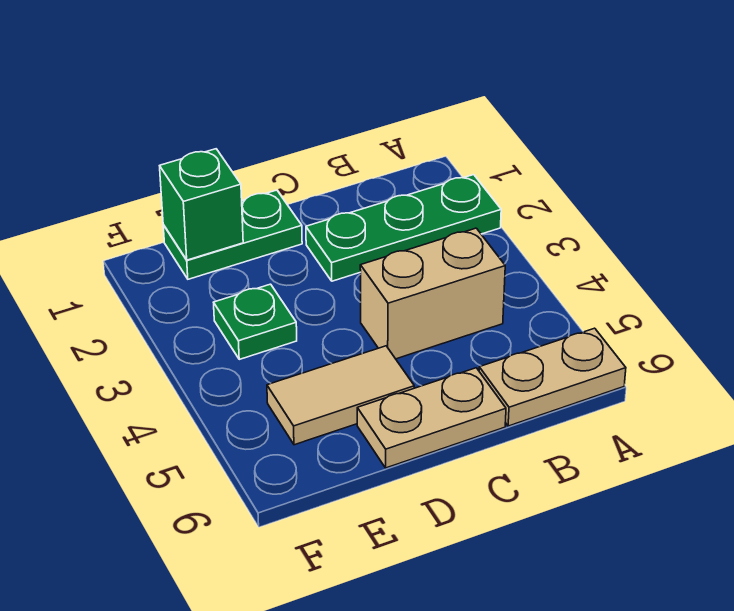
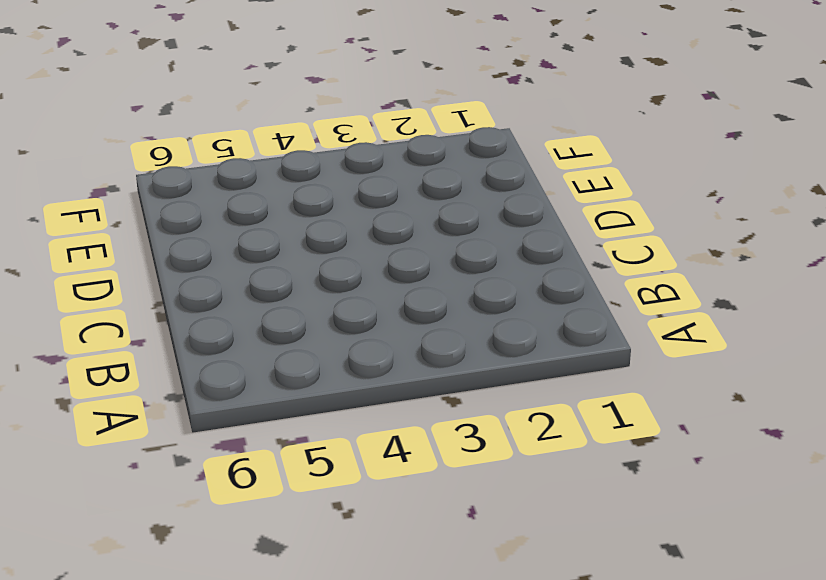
none -> green 1x3 plate [306,175,501,281]
none -> tan 1x2 plate [479,328,626,426]

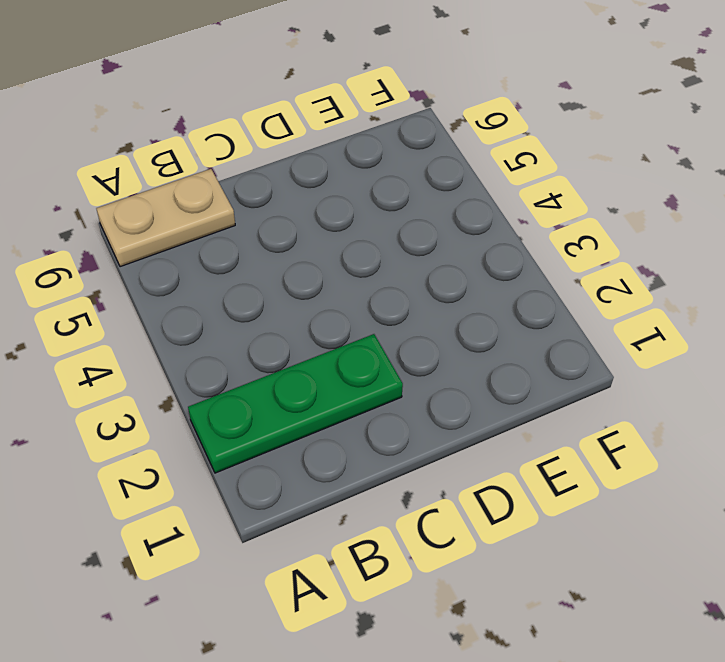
none -> tan 1x2 brick [360,228,505,359]
none -> tan 1x2 plate [357,368,506,468]

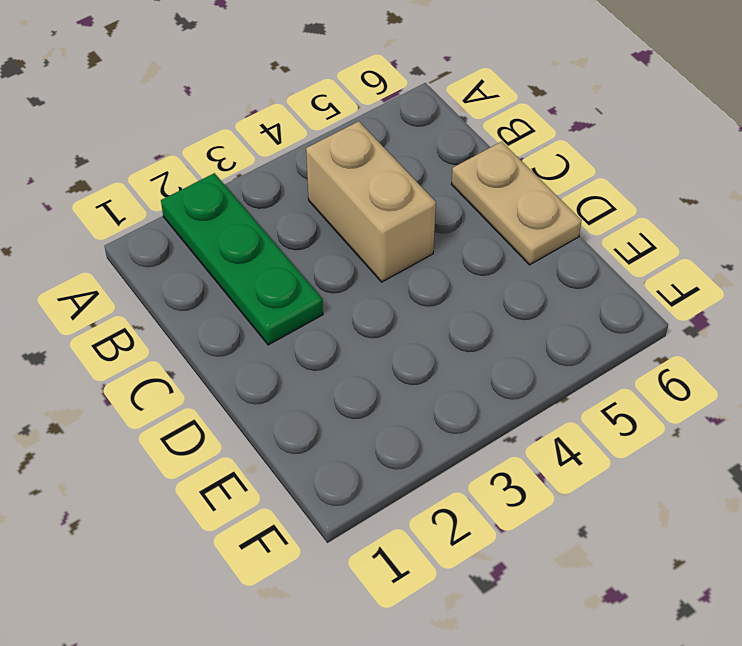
none -> tan 1x2 plate [479,328,626,426]
none -> green 1x2 plate [163,190,302,279]

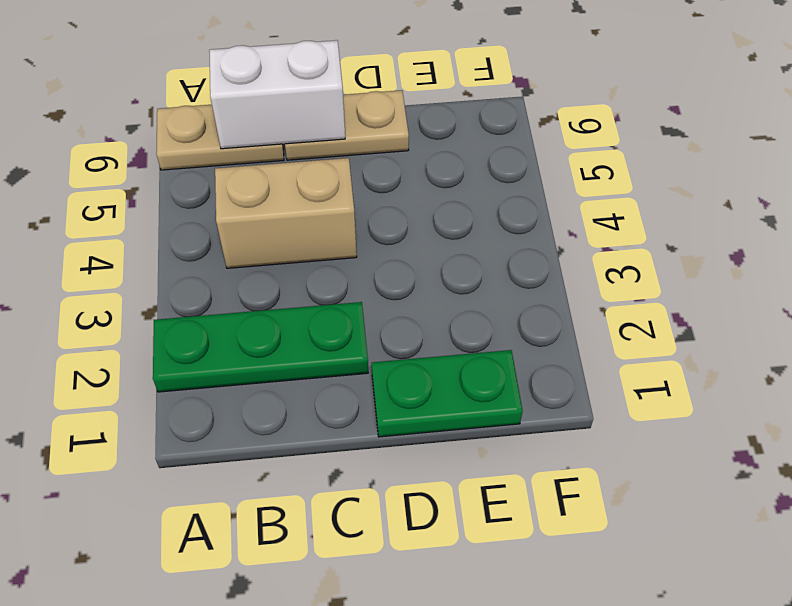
white 1x2 brick [209,40,345,149] -> none
none -> tan 1x2 tile [267,346,414,445]
none -> green 1x1 plate [214,284,297,359]

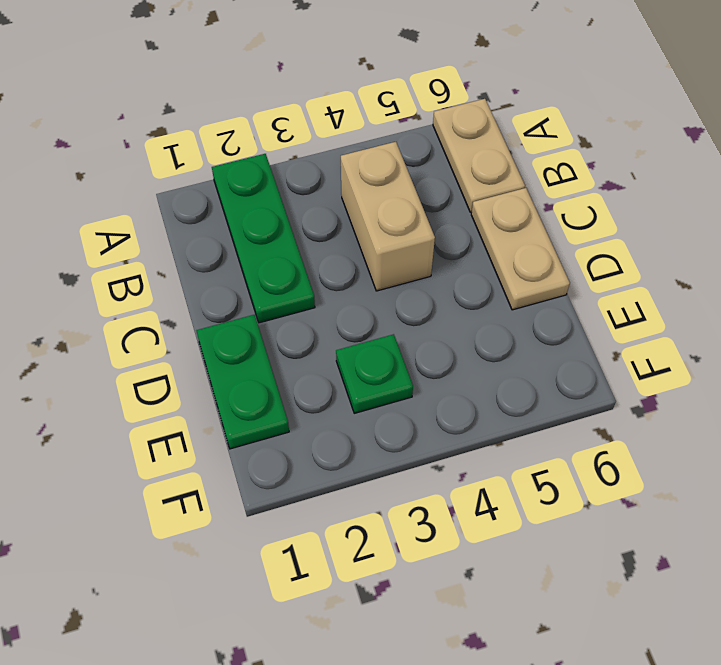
none -> tan 1x2 tile [267,346,414,445]
none -> green 1x1 brick [160,149,243,260]

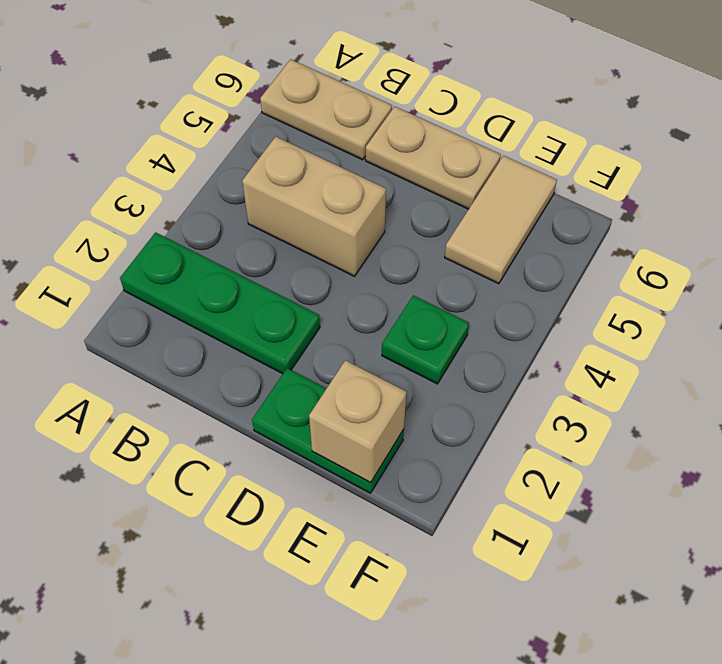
tan 1x1 brick [309,360,407,483] -> green 1x1 brick [160,149,243,260]
tan 1x2 tile [445,156,557,284] -> tan 1x2 tile turned to [267,346,414,445]

